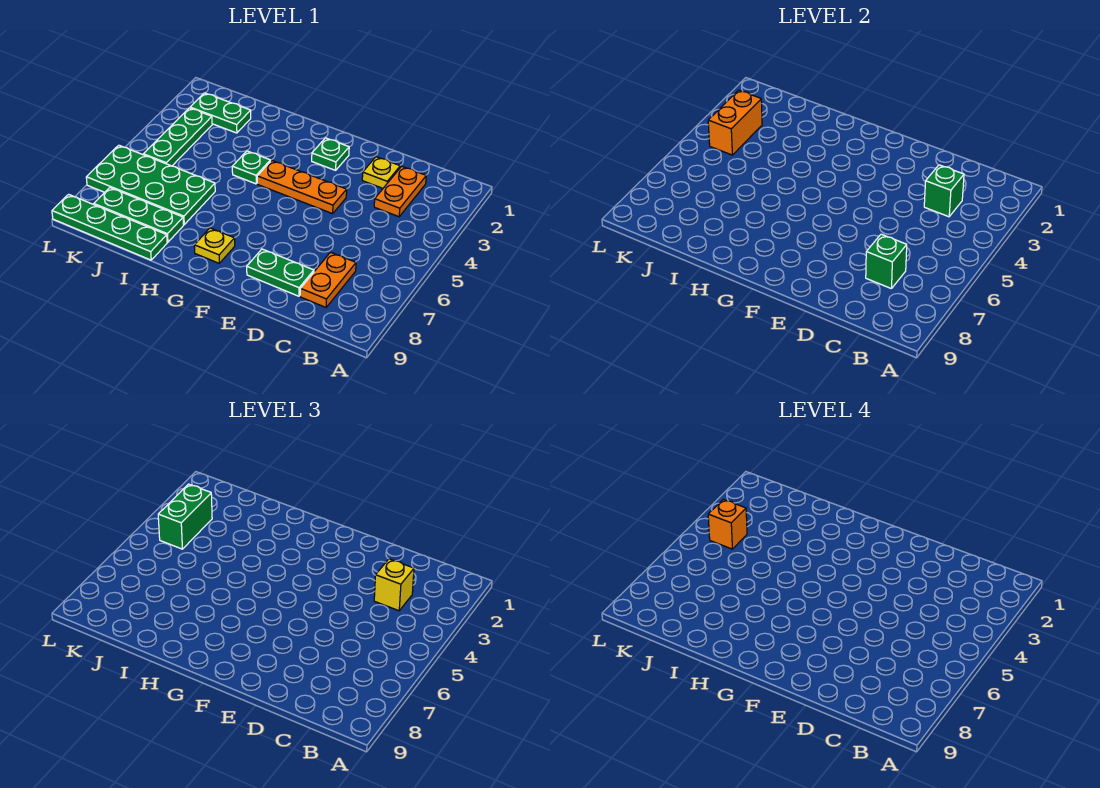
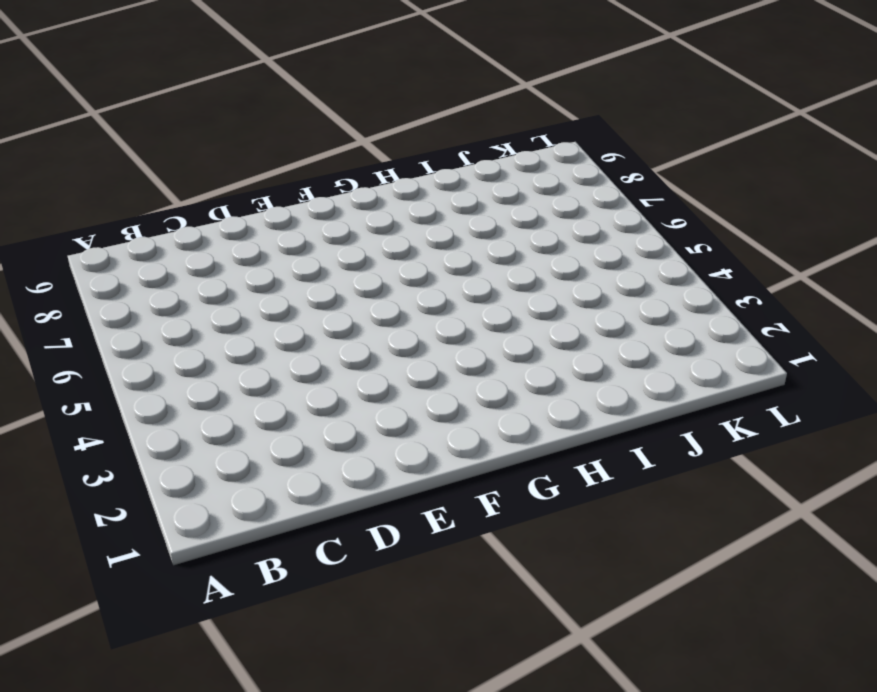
none -> orange 1x2 plate [374,166,426,217]
none -> orange 1x2 plate [300,252,356,307]
none -> yellow 1x1 plate [362,157,400,188]

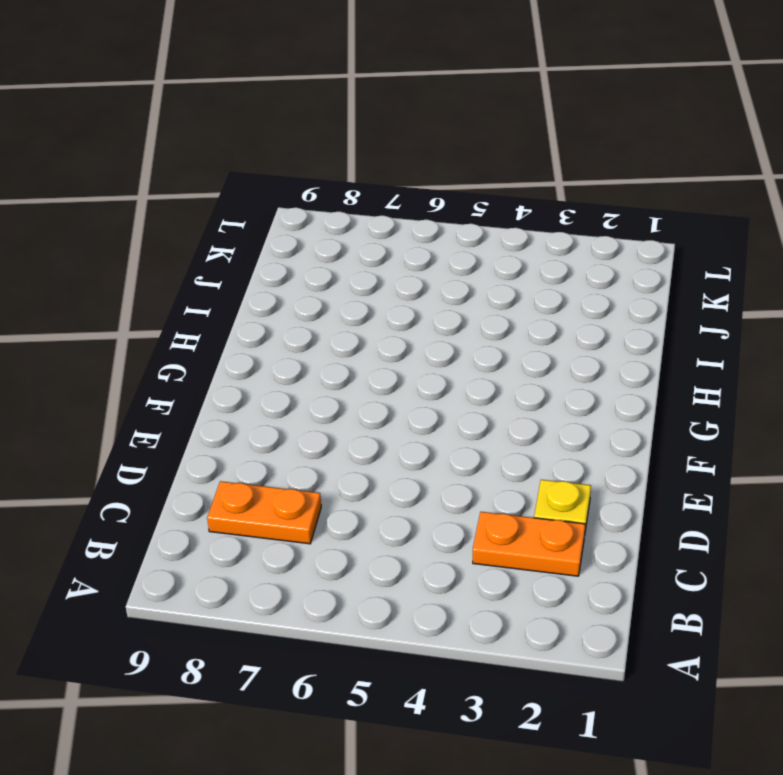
none -> green 1x2 plate [247,249,314,296]
none -> orange 1x3 plate [257,160,347,214]
none -> green 1x1 plate [312,138,349,170]

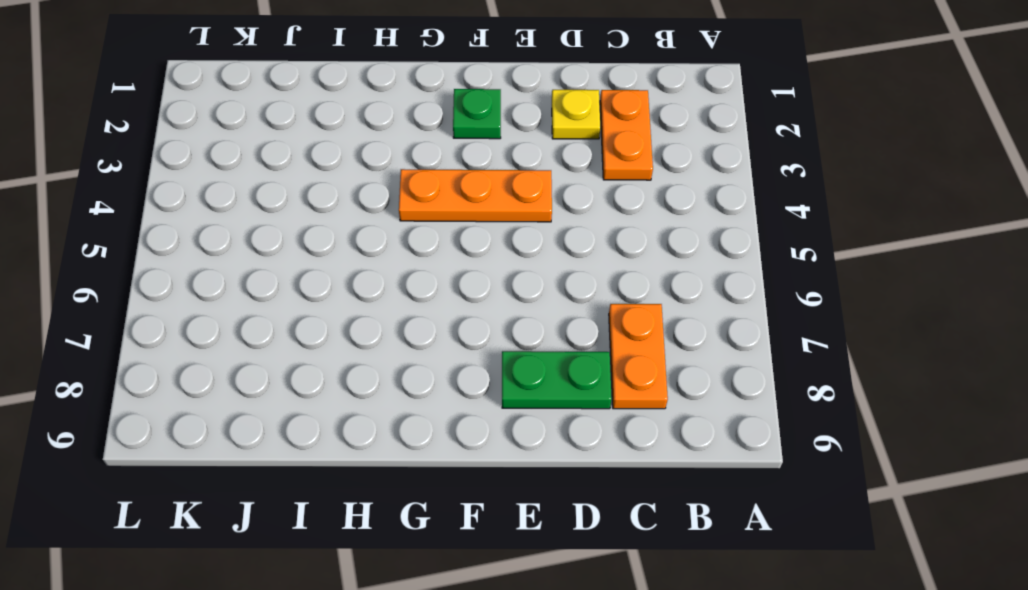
none -> yellow 1x1 plate [194,228,235,263]
none -> green 1x1 plate [232,151,270,184]
none -> green 2x4 plate [86,145,215,224]

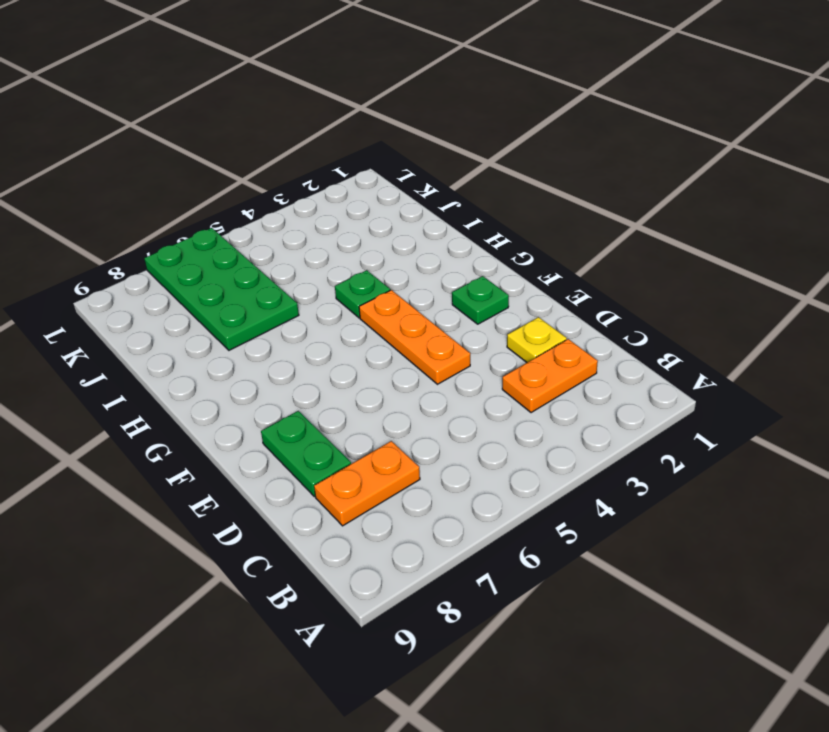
none -> yellow 1x1 plate [194,228,235,263]
none -> green 1x3 plate [94,188,184,242]
none -> green 1x4 plate [52,194,167,260]

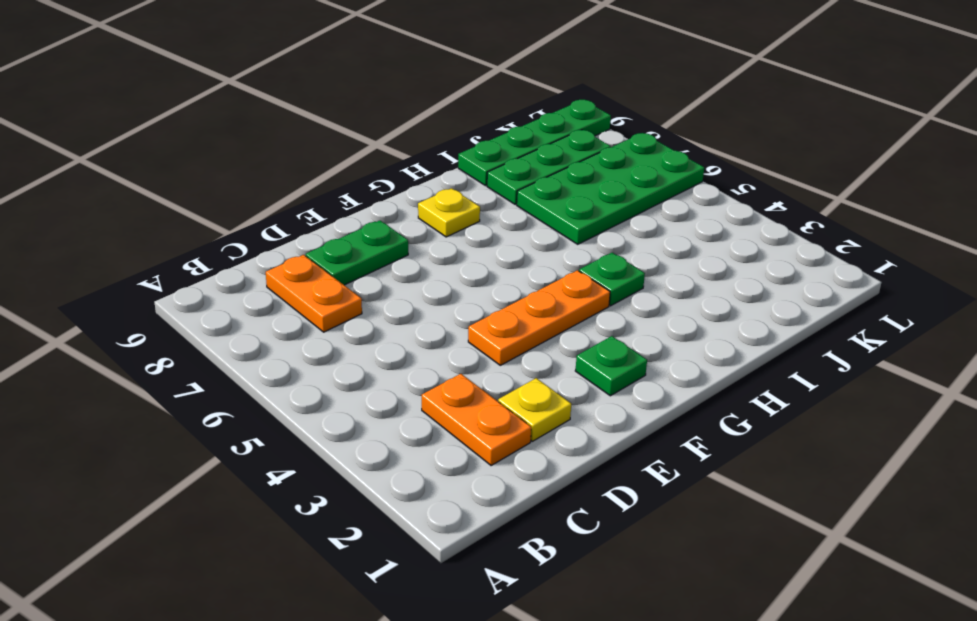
none -> green 1x2 plate [190,93,251,133]
none -> green 1x3 plate [143,108,212,166]
none -> green 1x1 brick [924,165,964,217]

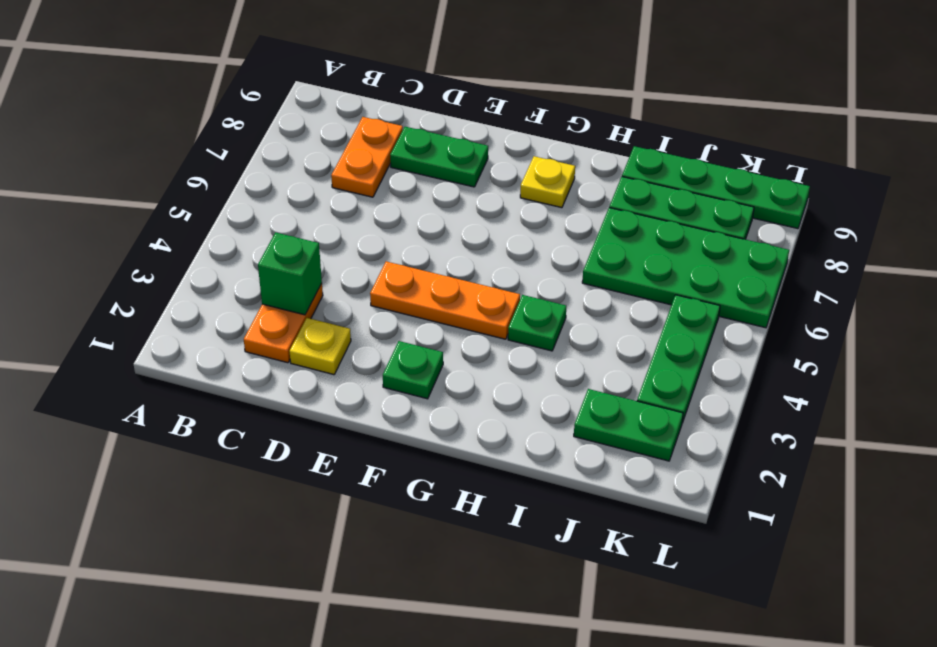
none -> green 1x1 brick [866,234,907,289]
none -> orange 1x2 brick [708,90,762,155]
none -> yellow 1x1 brick [374,559,414,611]

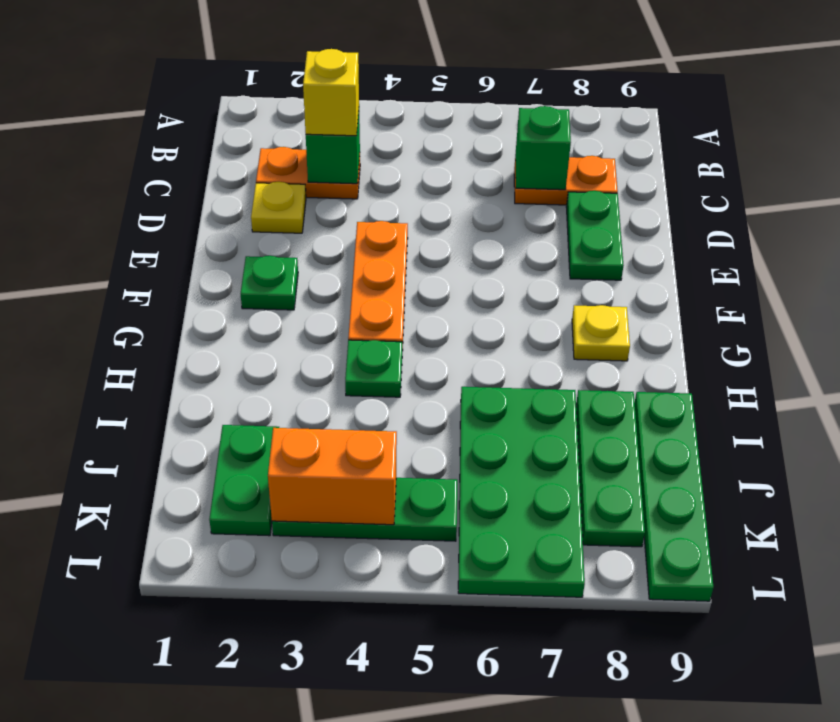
none -> green 1x2 brick [158,484,212,549]
none -> orange 1x1 brick [708,499,747,549]

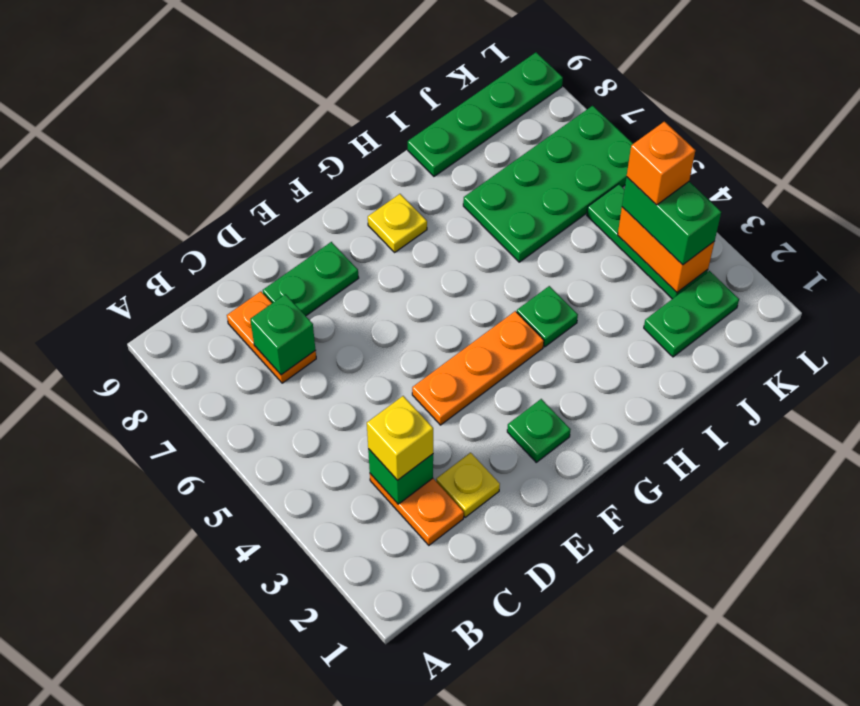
none -> green 1x3 plate [94,188,184,242]

